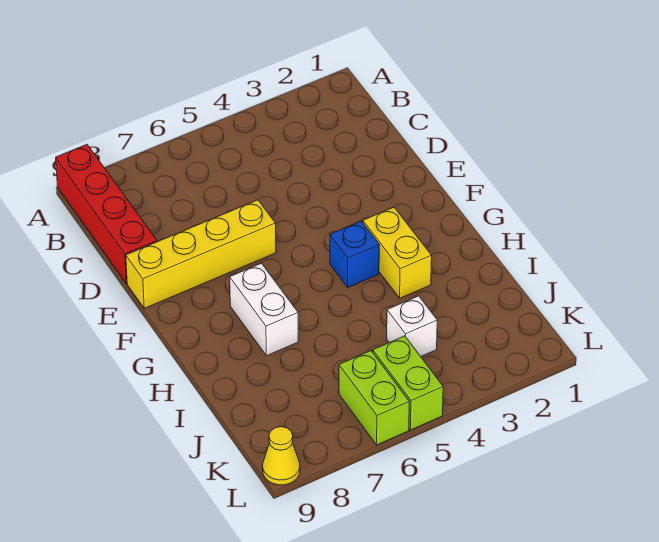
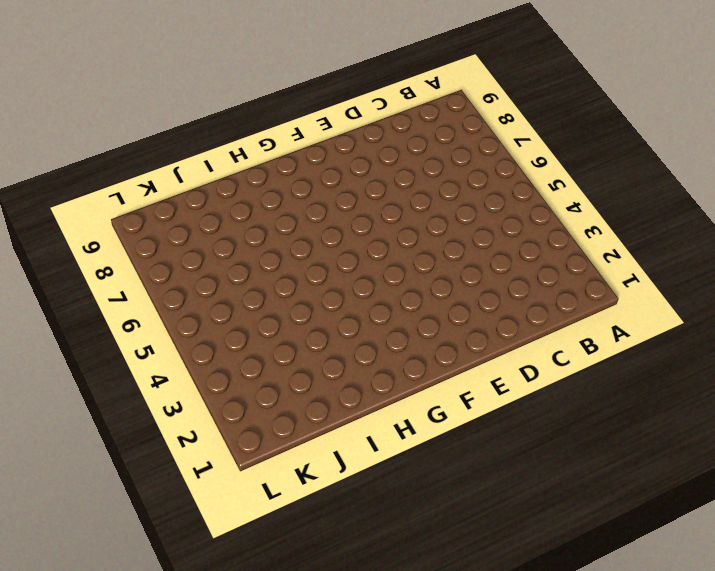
none -> red 1x4 brick [56,145,157,283]
none -> yellow 1x4 brick [126,200,276,308]

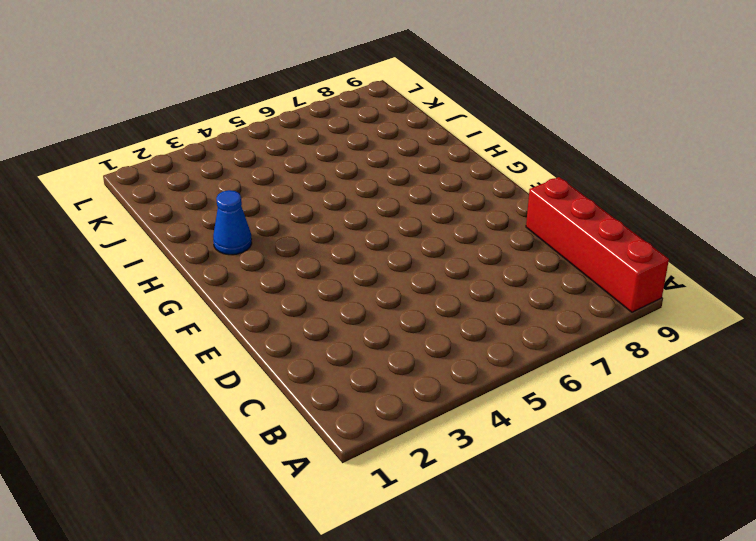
blue 1x1 cone [213,190,252,255] -> none
none -> yellow 1x4 brick [126,200,276,308]
none -> yellow 1x2 brick [363,207,432,298]

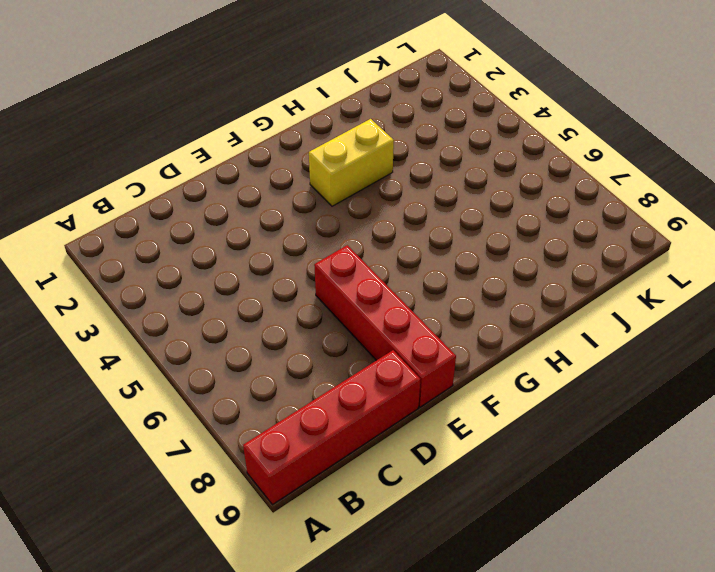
red 1x4 brick [314,245,456,407] -> yellow 1x4 brick [126,200,276,308]
none -> blue 1x1 brick [330,221,379,287]
none -> white 1x2 brick [230,263,298,356]

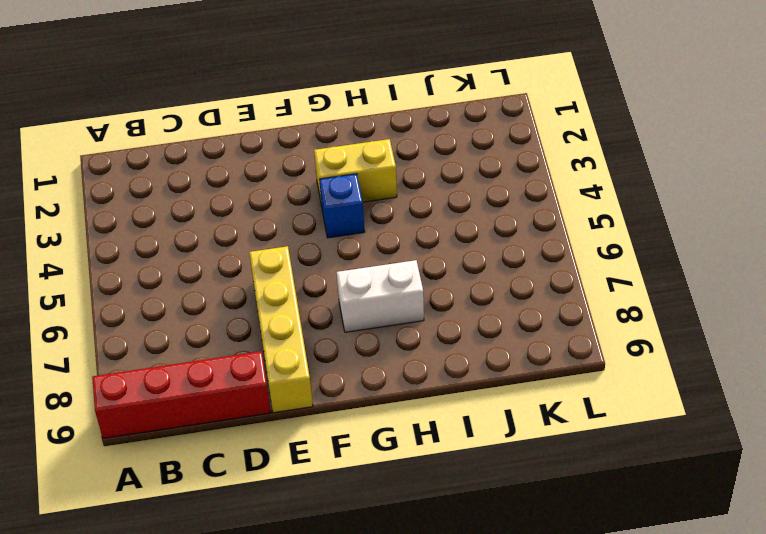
none -> white 1x1 brick [387,296,437,356]
none -> lime 1x2 brick [373,336,443,430]

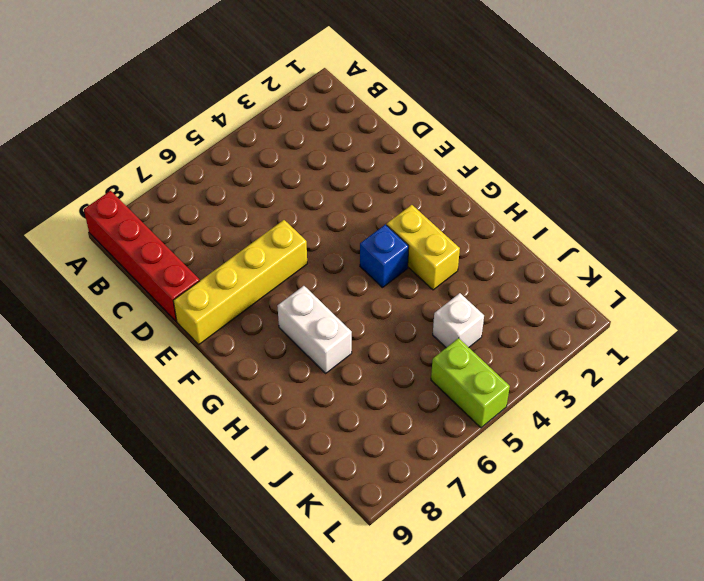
none -> lime 1x2 brick [339,351,409,445]
none -> yellow 1x1 cone [263,427,300,485]

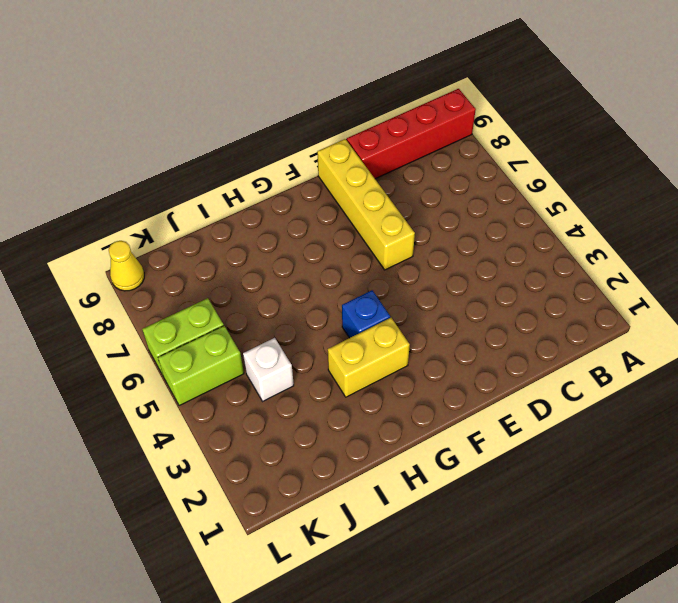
none -> white 1x2 brick [230,263,298,356]

